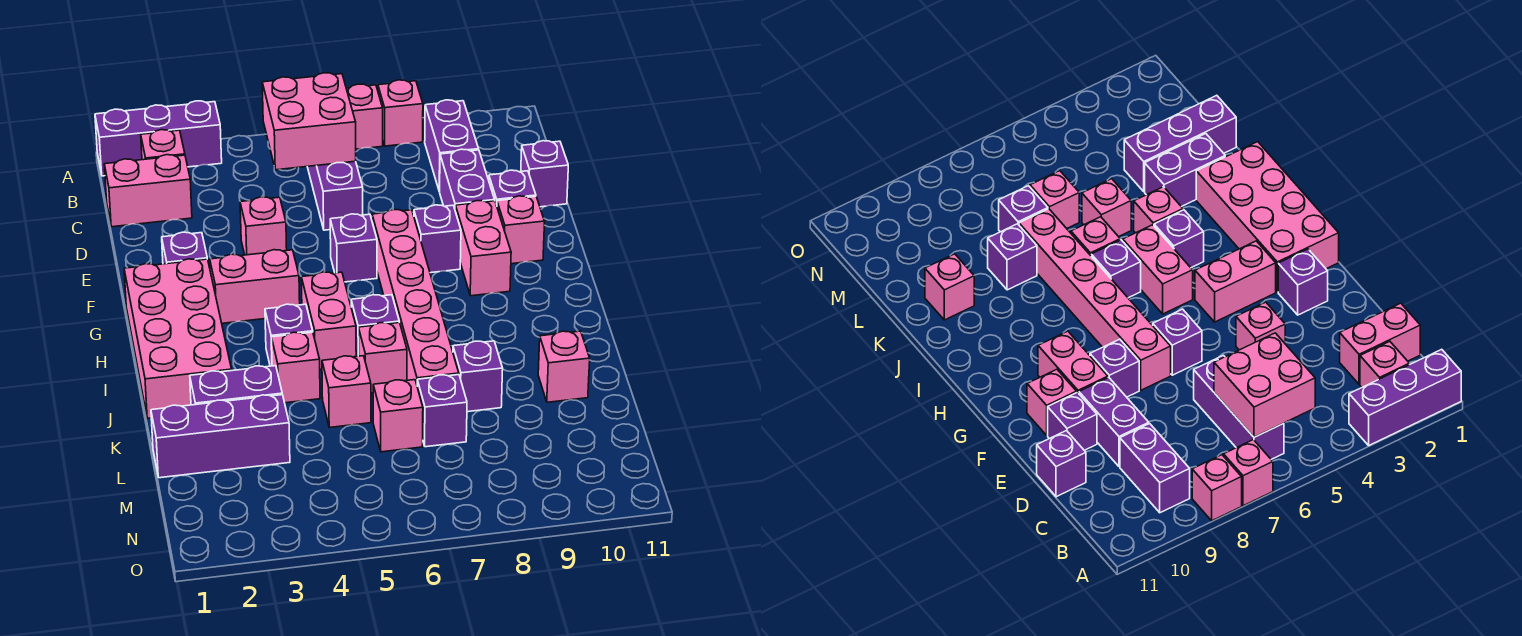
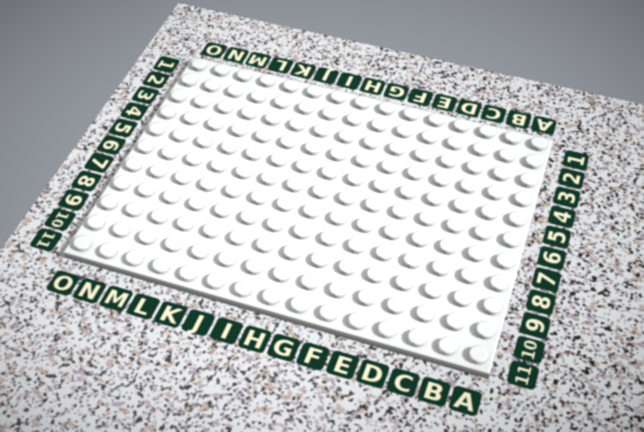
none -> purple 1x3 brick [95,101,222,176]
none -> pink 1x1 brick [346,84,383,149]
none -> pink 1x1 brick [378,80,423,146]
none -> pink 1x1 brick [141,130,185,160]

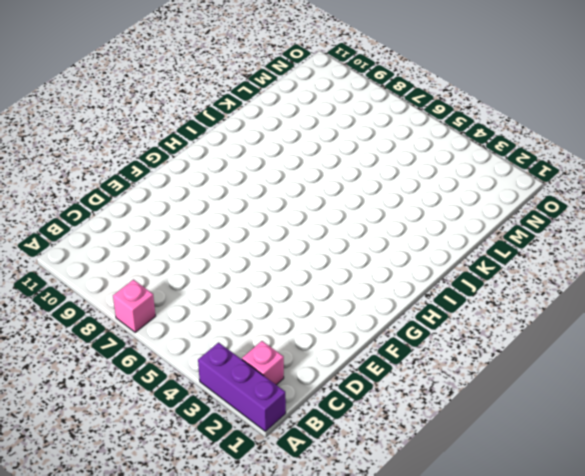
none -> pink 1x1 brick [378,80,423,146]
none -> purple 1x3 brick [307,161,363,230]
none -> purple 1x2 brick [425,100,479,191]
none -> pink 1x2 brick [104,155,192,227]

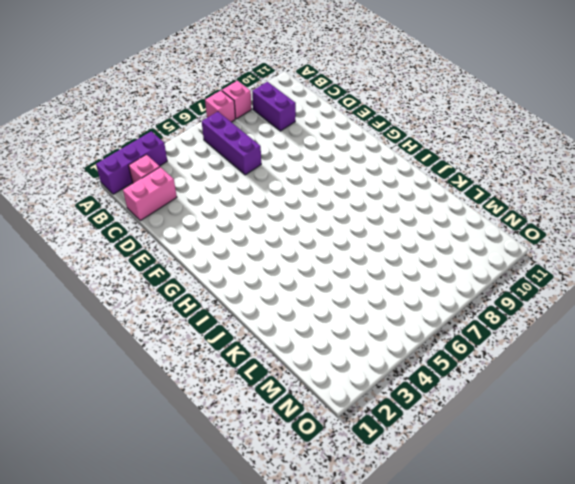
none -> purple 1x2 brick [439,149,495,209]
none -> purple 1x1 brick [521,141,568,207]
none -> pink 1x1 brick [240,197,287,255]
none -> purple 1x1 brick [488,170,536,206]

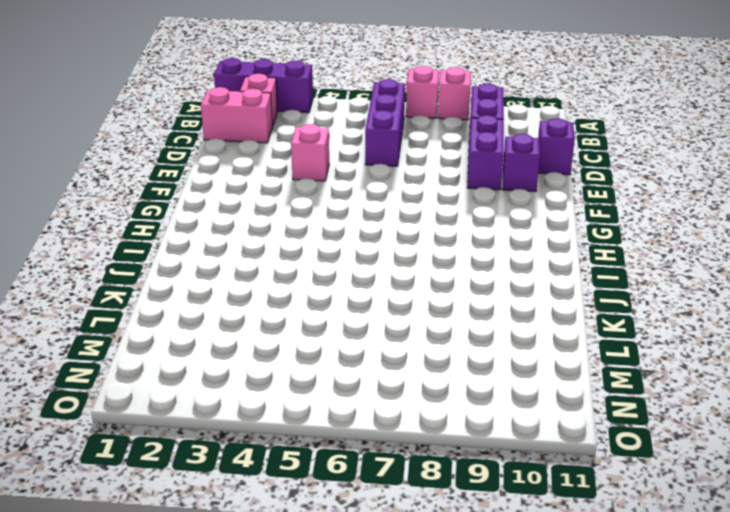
none -> purple 1x1 brick [162,232,207,264]
none -> purple 1x1 brick [330,214,377,282]
none -> pink 1x6 brick [372,210,459,384]
none -> purple 1x1 brick [414,205,461,273]

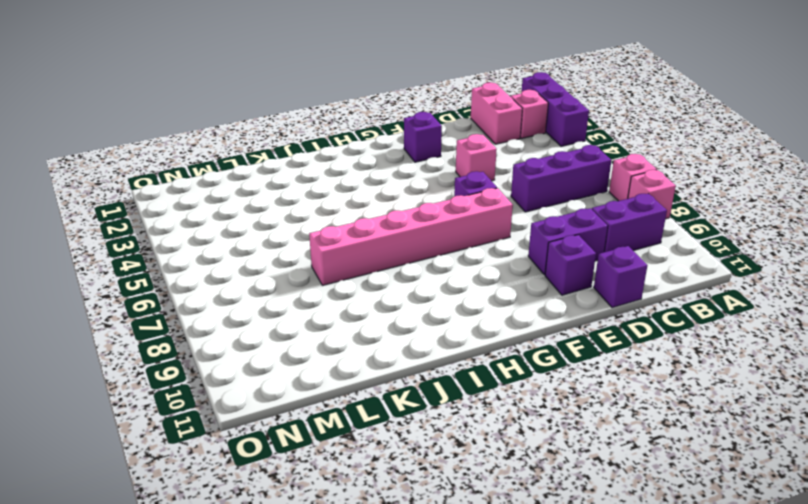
none -> purple 1x1 brick [414,205,461,273]
none -> pink 1x2 brick [455,201,511,296]
none -> pink 1x1 brick [497,196,545,264]
none -> pink 2x4 brick [124,259,232,418]

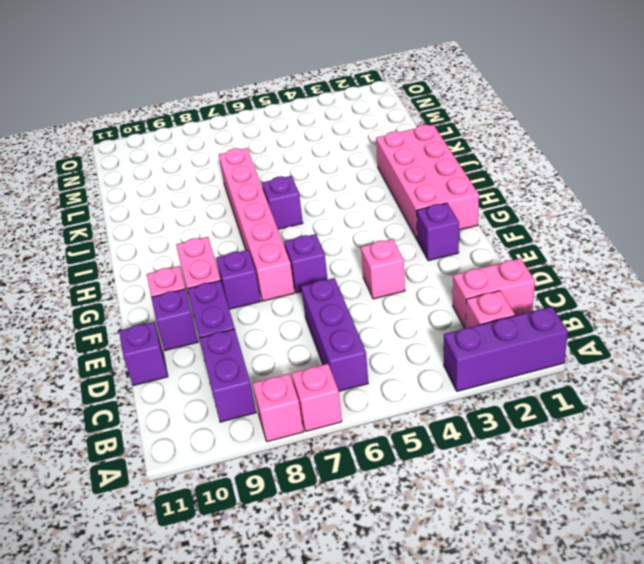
none -> pink 1x2 brick [210,250,300,323]
none -> pink 1x2 brick [301,272,356,369]
none -> purple 1x1 brick [265,304,313,366]
none -> pink 1x1 brick [271,332,320,403]

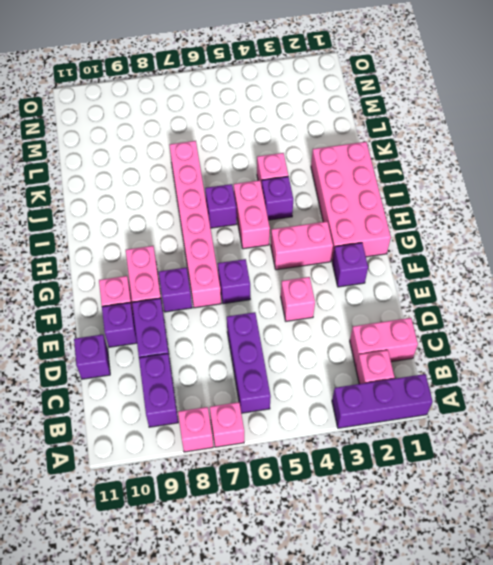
none -> pink 1x1 brick [358,323,407,393]
none -> purple 1x2 brick [190,366,282,405]
none -> pink 1x1 brick [322,356,371,428]
none -> purple 1x1 brick [453,341,503,412]

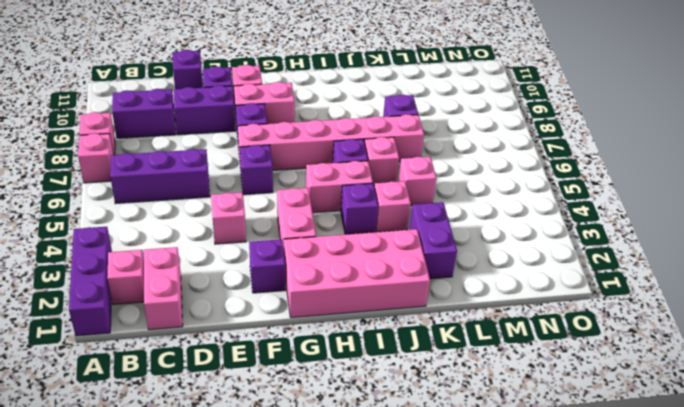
none -> pink 1x1 brick [538,331,590,402]
none -> purple 1x3 brick [151,395,290,478]
none -> pink 1x1 brick [373,380,423,452]
none -> purple 1x1 brick [417,375,467,447]

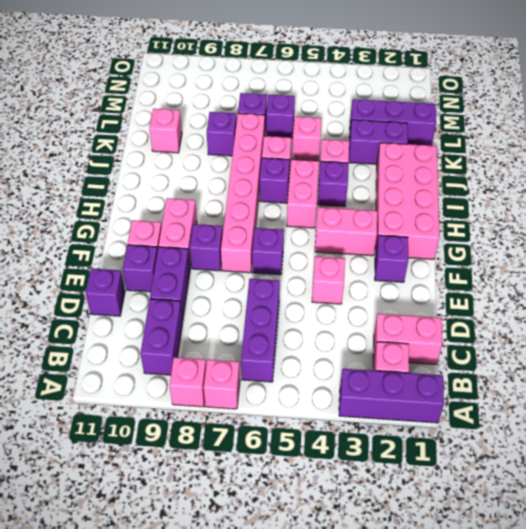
purple 1x1 brick [266,95,295,138] -> pink 1x1 brick [373,380,423,452]
none -> pink 2x2 brick [262,73,356,170]

